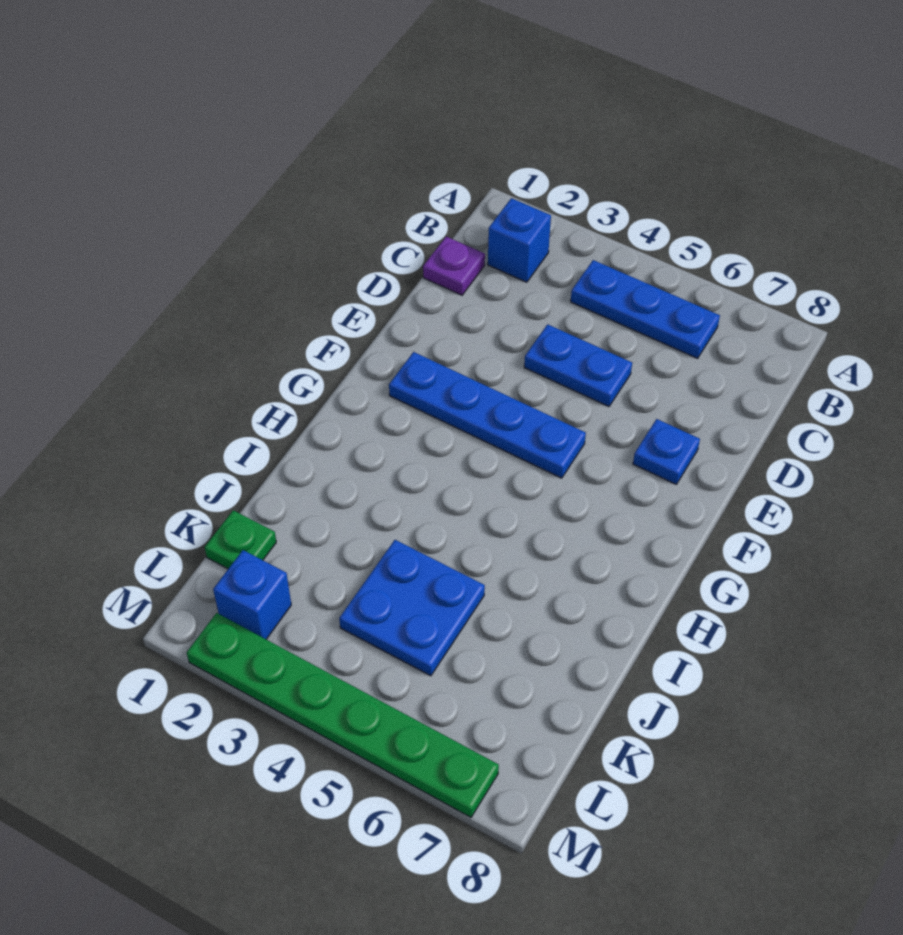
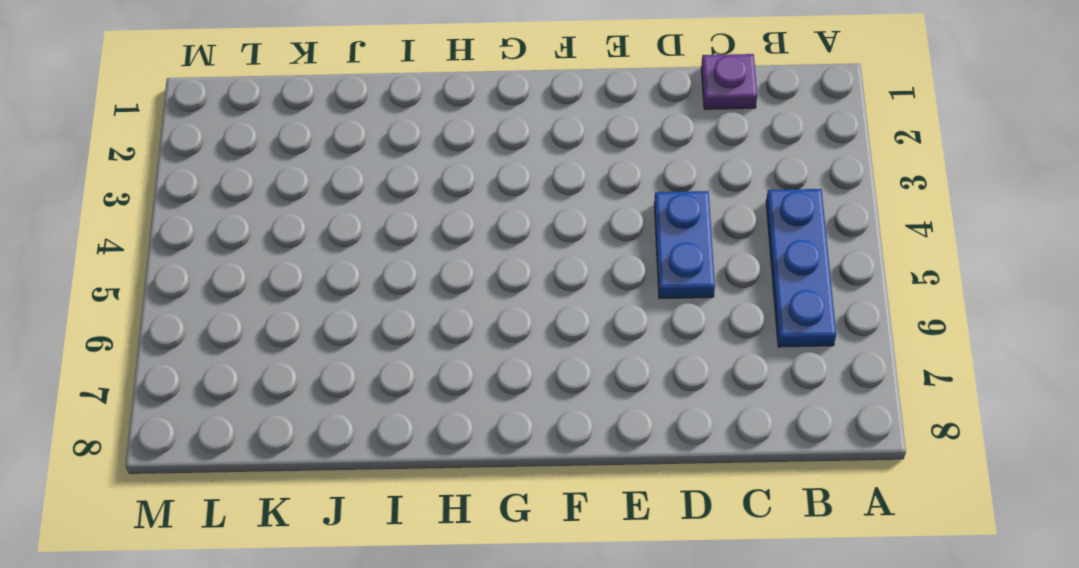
none -> blue 1x1 brick [488,198,551,282]
none -> blue 1x1 plate [633,419,700,484]

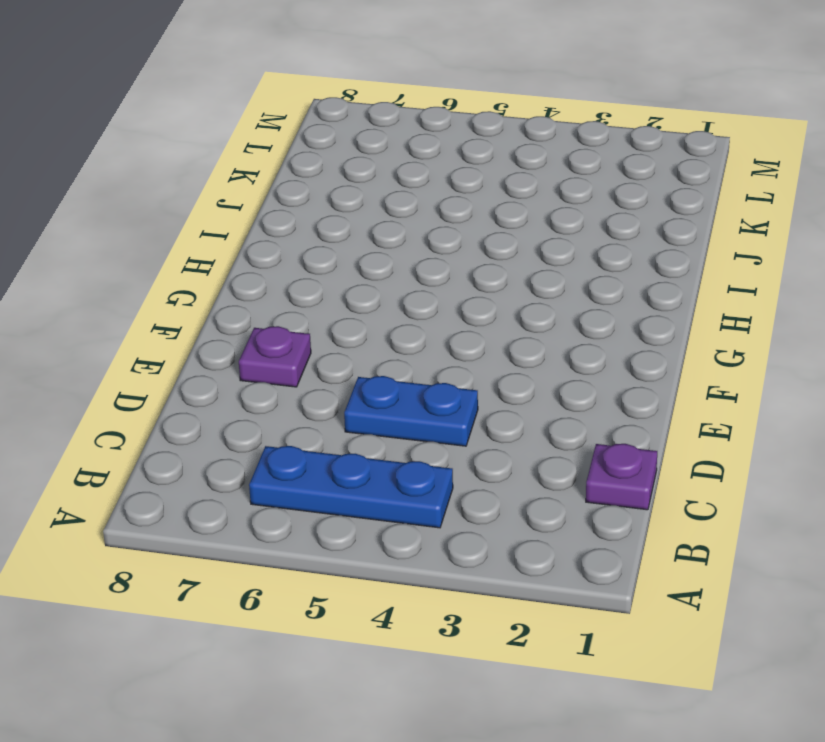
purple 1x1 plate [239,326,311,387] -> blue 1x1 plate [633,419,700,484]
none -> blue 1x1 brick [488,198,551,282]
none -> blue 1x4 plate [389,352,586,478]

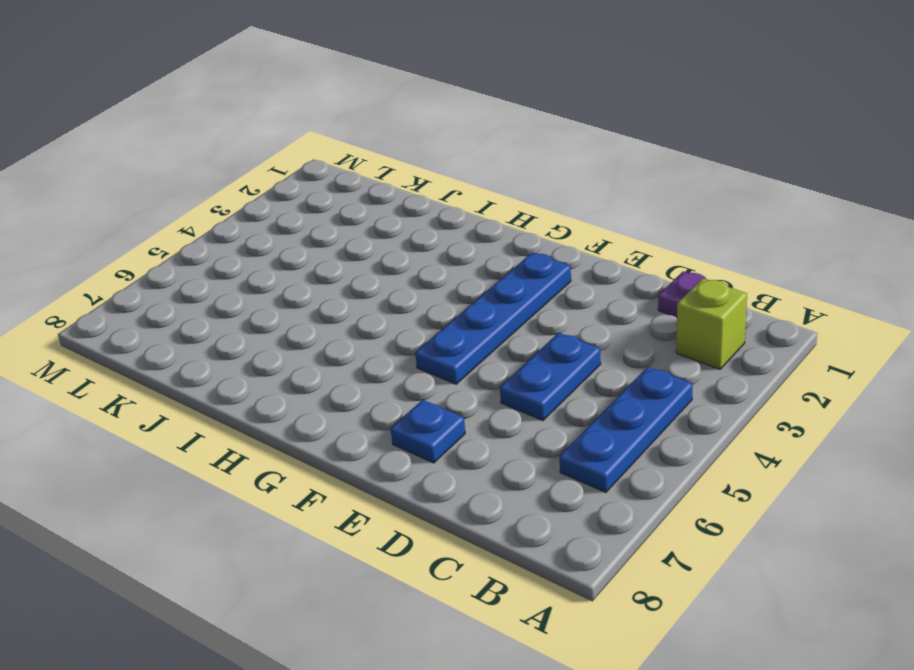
lime 1x1 brick [676,278,747,369] -> blue 1x1 brick [488,198,551,282]
none -> blue 2x2 plate [339,540,485,676]
none -> green 1x1 plate [205,510,276,569]

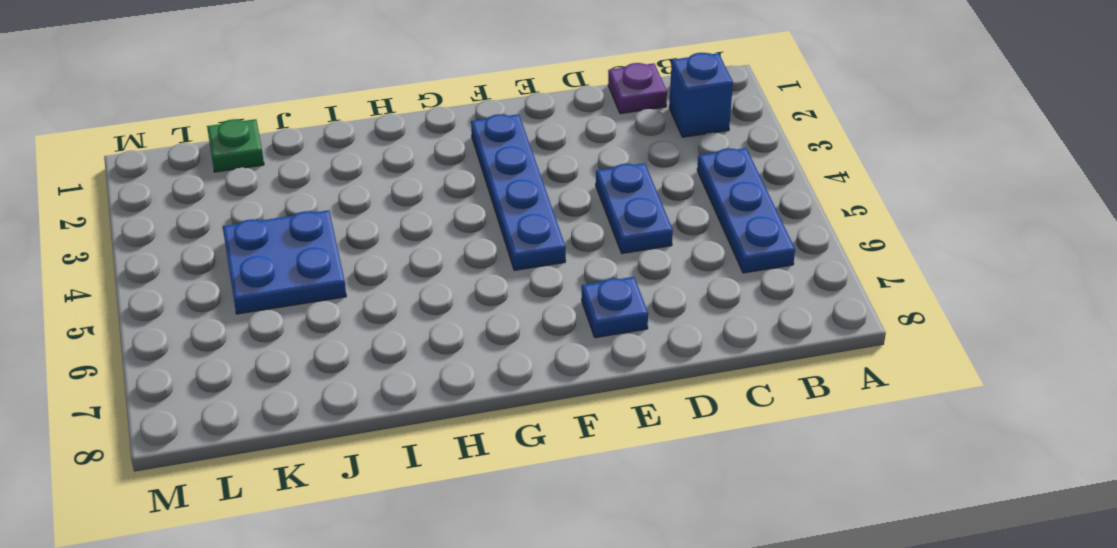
none -> blue 1x1 brick [213,550,291,639]
none -> green 1x6 plate [187,613,499,817]

